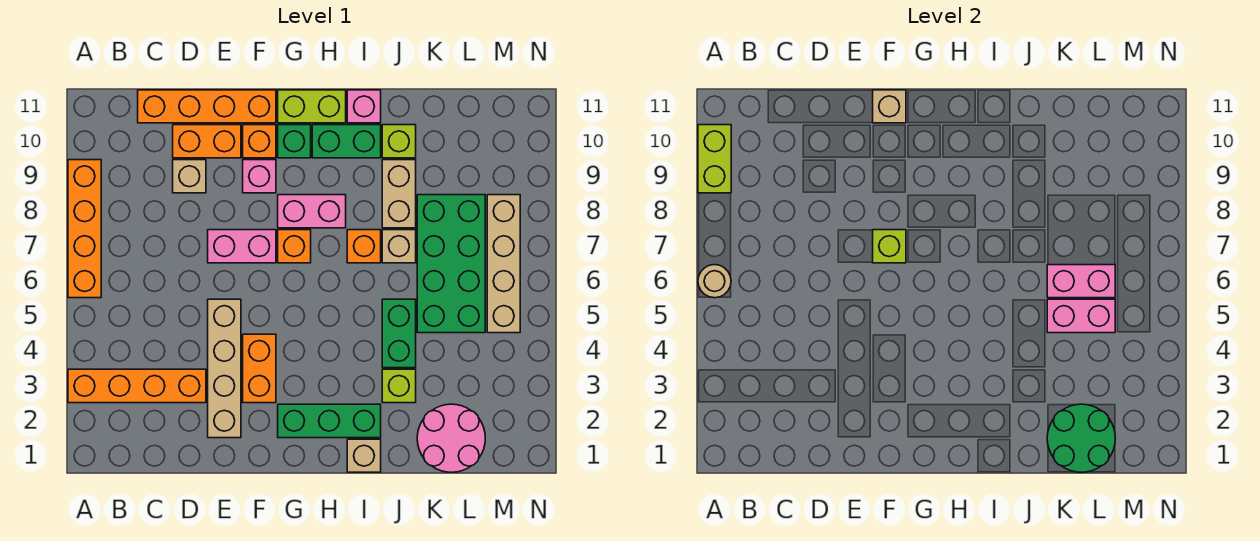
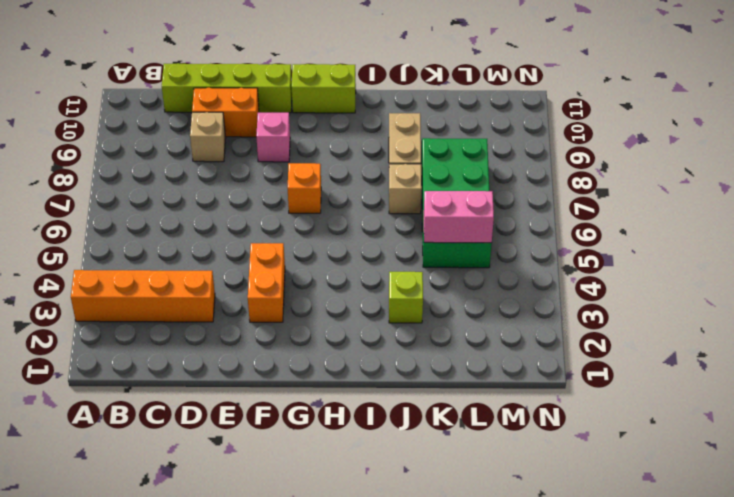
lime 1x4 brick [162,63,292,113] -> orange 1x4 brick [138,90,276,123]
none -> orange 1x4 brick [68,160,101,298]
none -> tan 1x4 brick [208,299,241,438]
none -> pink 1x2 brick [208,230,276,263]
none -> orange 1x1 brick [243,125,276,158]

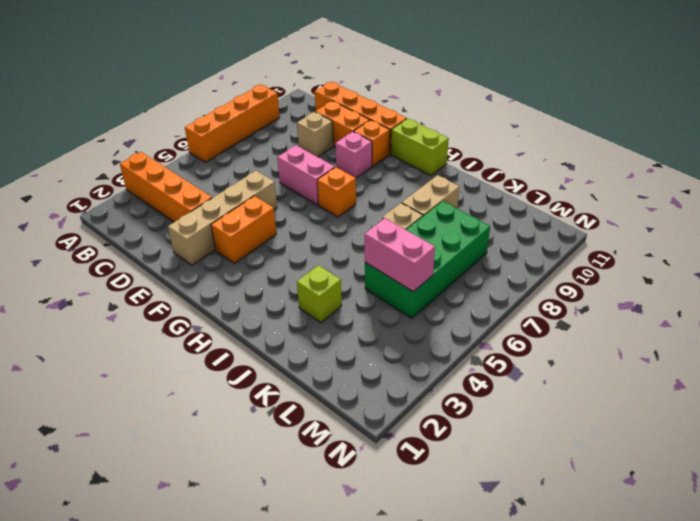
none -> green 1x3 brick [278,404,381,438]
none -> pink 1x2 brick [278,195,346,228]
none -> green 1x1 brick [278,125,311,158]
none -> green 1x2 brick [312,125,381,158]

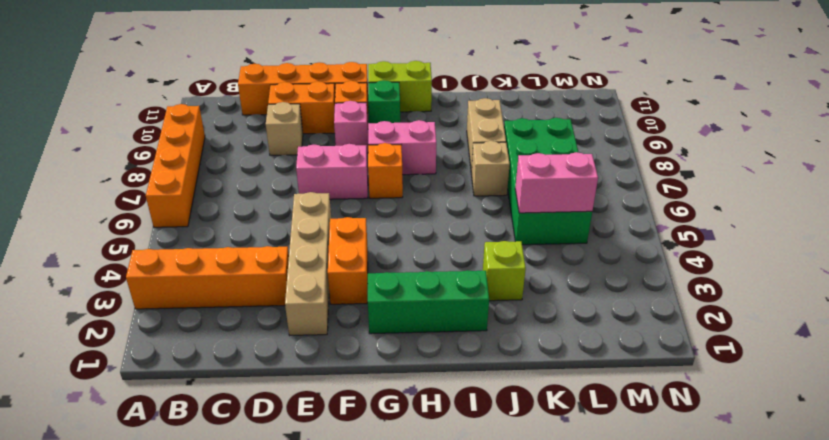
none -> green 1x2 brick [312,125,381,158]
none -> tan 1x1 brick [347,439,381,472]
none -> orange 1x1 brick [347,230,381,263]
none -> pink 1x1 brick [347,90,381,123]

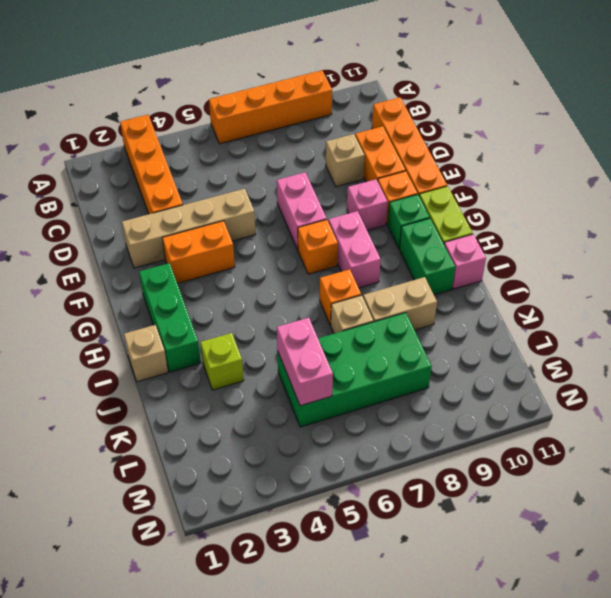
none -> green 1x2 brick [382,299,416,368]
none -> lime 1x1 brick [382,125,416,158]
none -> pink 2x2 round brick [417,404,485,472]
none -> tan 1x4 brick [487,195,520,333]

